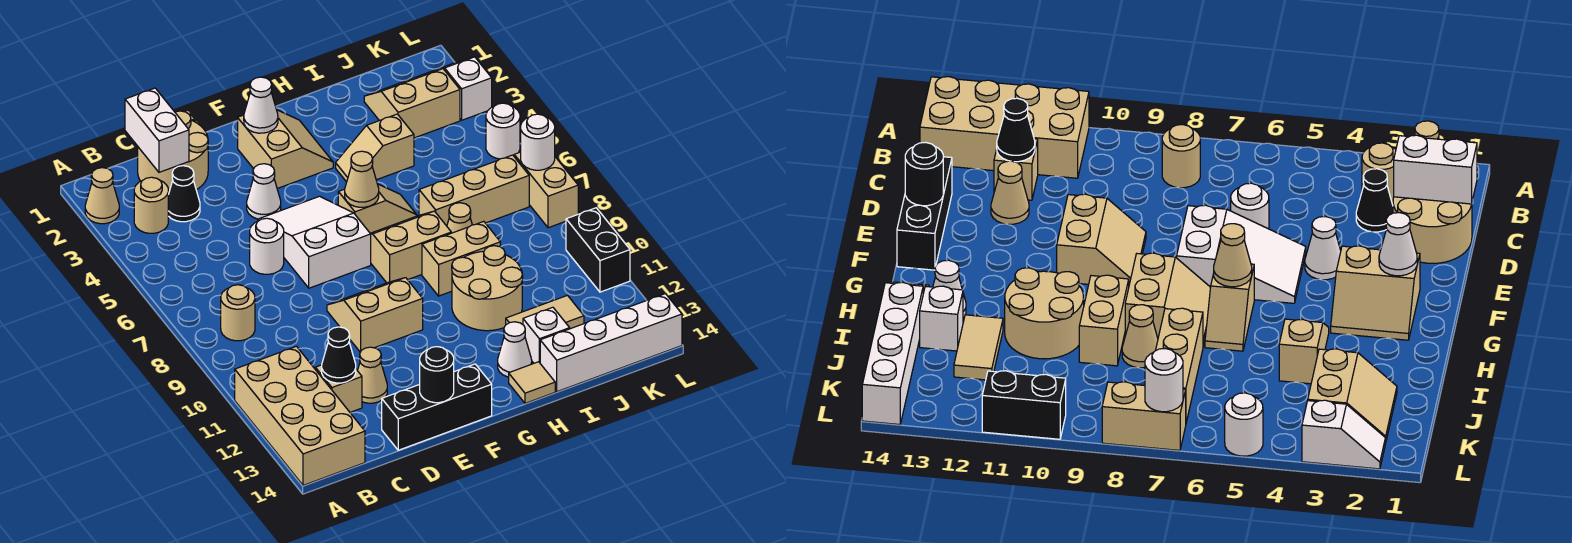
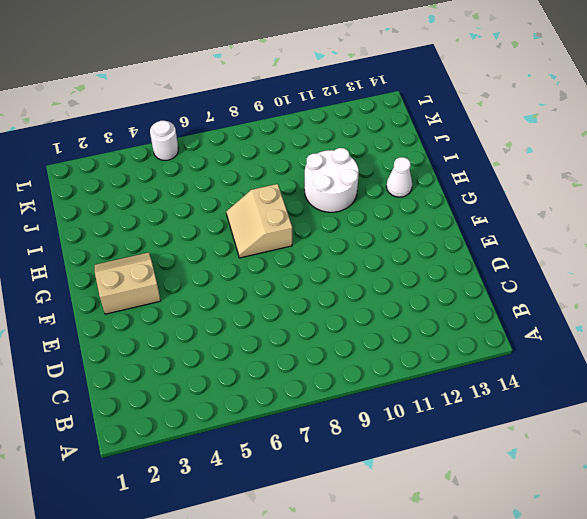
white 2x2 round brick [304,148,359,212] -> tan 2x2 round brick [452,246,523,331]
none -> tan 1x1 cone [85,168,119,224]
none -> tan 2x4 brick [235,346,365,485]
none -> tan 1x1 round brick [134,177,168,233]
none -> tan 1x1 round brick [221,285,255,341]

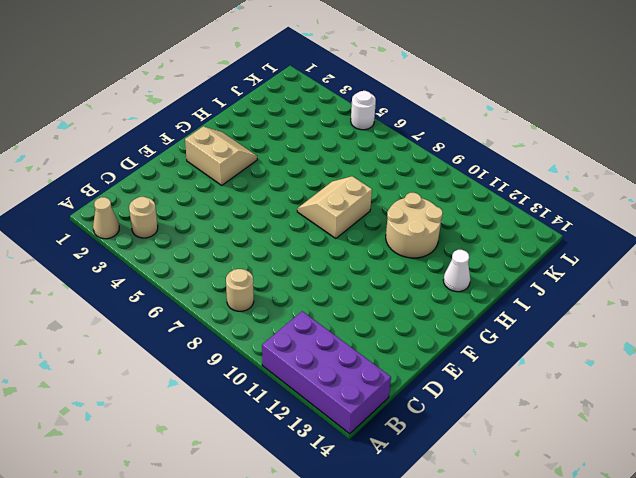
purple 2x4 brick [262,311,391,434] -> tan 2x4 brick [235,346,365,485]
none -> tan 2x2 round brick [138,111,208,194]
none -> black 1x1 cone [168,166,200,222]
none -> tan 1x1 brick [315,365,362,412]
none -> white 1x1 round brick [250,218,284,274]

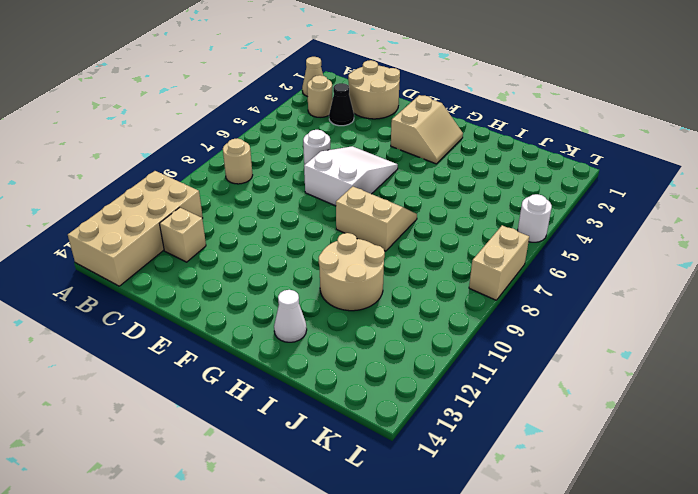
none -> tan 1x1 cone [357,347,387,403]
none -> black 1x3 brick [382,364,492,450]
none -> white 1x1 cone [247,164,281,219]
none -> tan 2x2 slope [327,278,423,352]

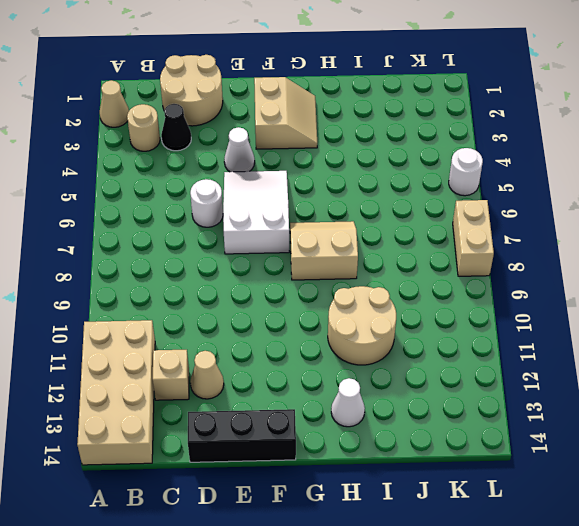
none -> tan 1x1 round brick [221,285,255,341]
none -> tan 2x2 slope [327,278,423,352]
none -> tan 1x2 slope [338,184,417,233]
none -> tan 1x2 slope [336,114,414,182]

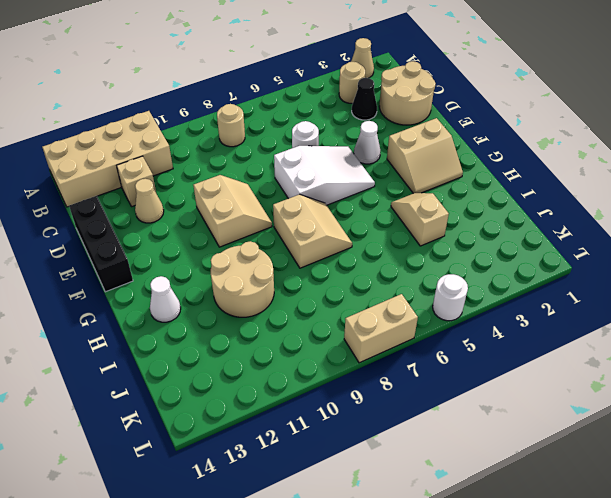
none -> tan 1x2 slope [338,184,417,233]
none -> tan 1x2 brick [422,221,500,296]
none -> tan 1x1 tile [509,362,555,403]
none -> tan 1x3 brick [419,155,529,226]

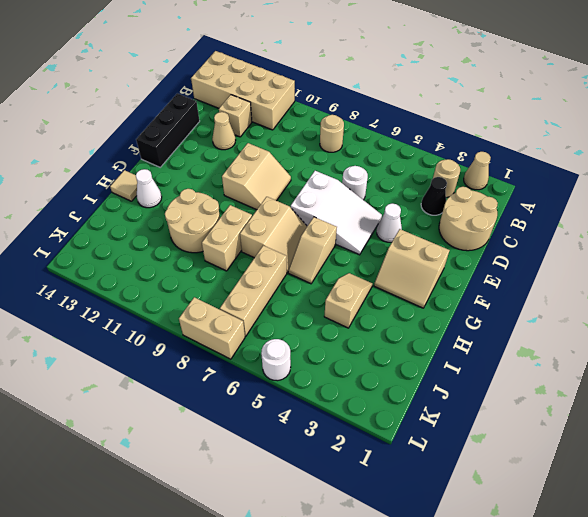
none -> tan 1x1 cone [447,203,472,233]
none -> tan 1x2 tile [506,295,584,329]
none -> white 1x1 brick [523,307,570,363]
none -> white 1x4 brick [540,294,682,392]

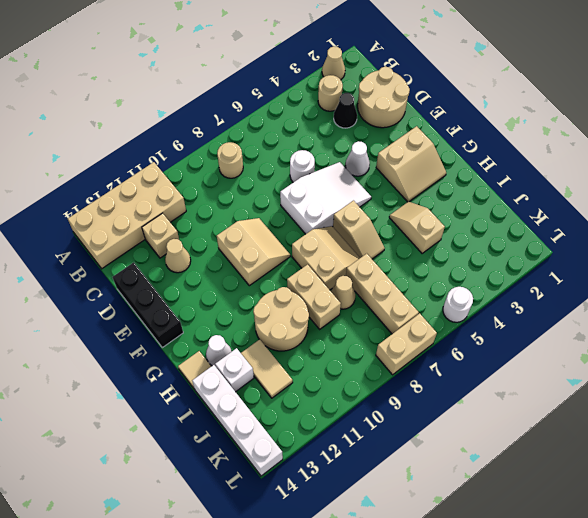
none -> tan 2x2 slope [364,69,460,138]
none -> white 1x2 slope [431,57,492,120]
none -> black 1x2 brick [566,208,630,292]
none -> white 1x2 brick [125,88,189,172]

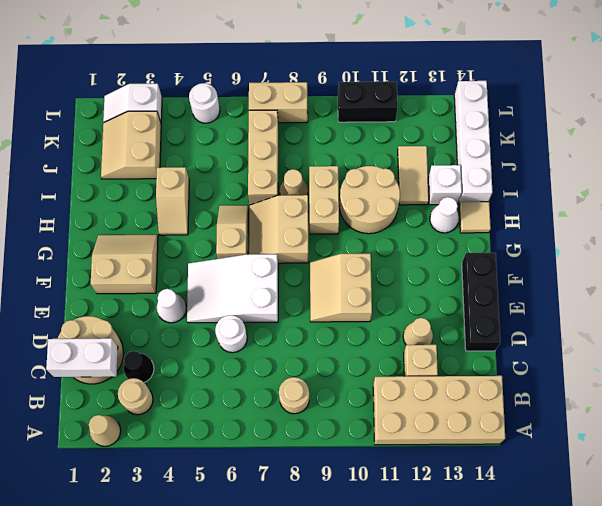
none -> black 1x1 cone [322,327,356,383]
none -> black 1x1 round brick [420,347,454,403]
none -> white 1x1 cone [244,77,278,133]
none -> tan 1x1 cone [345,151,379,207]

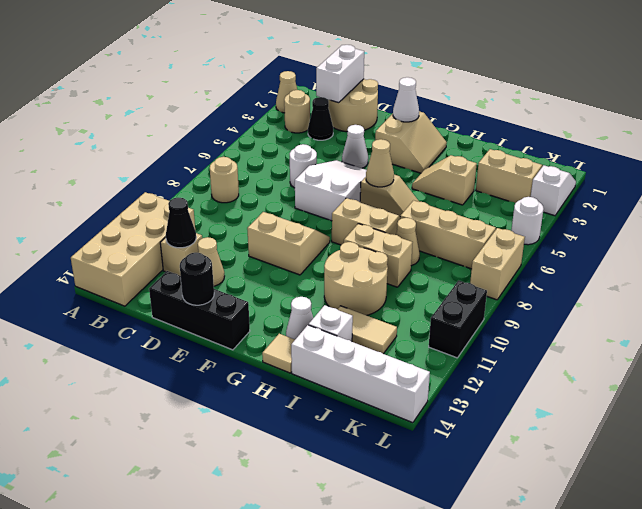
none -> white 1x1 round brick [521,114,555,170]

